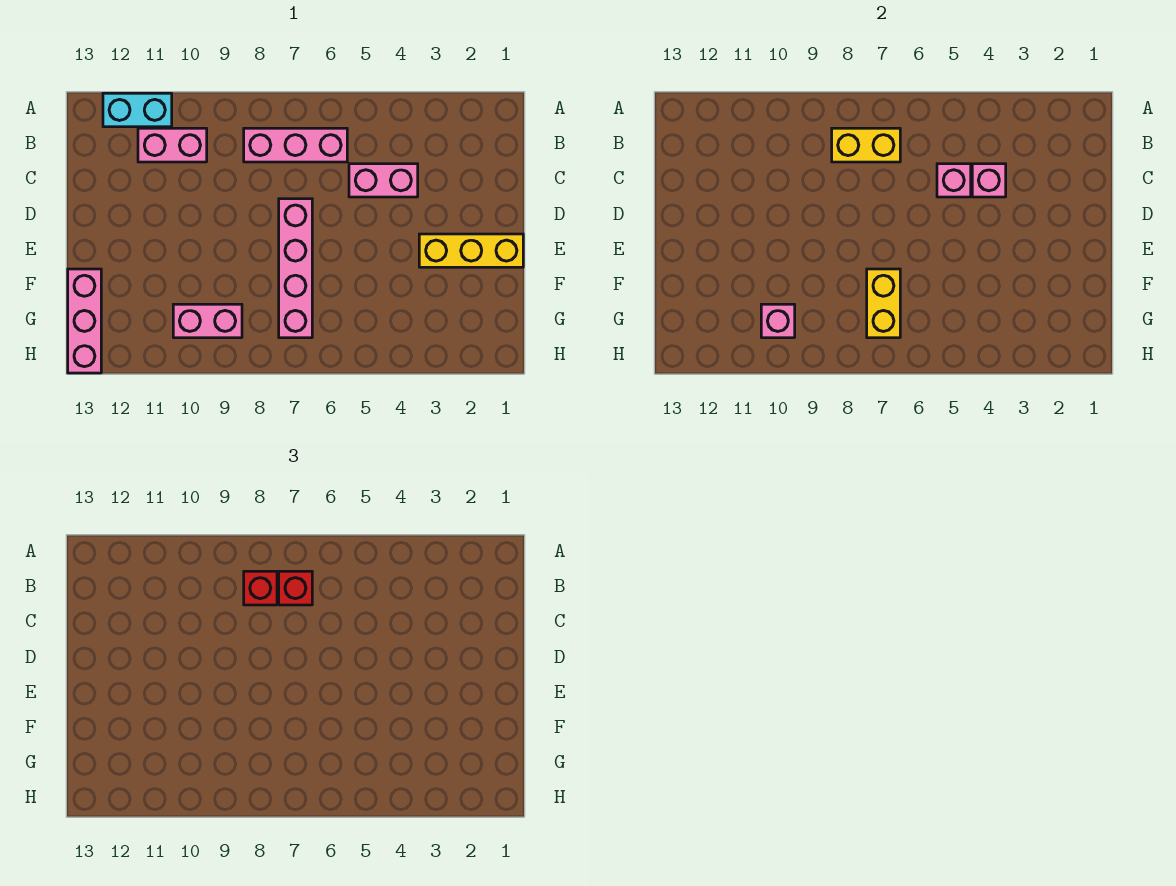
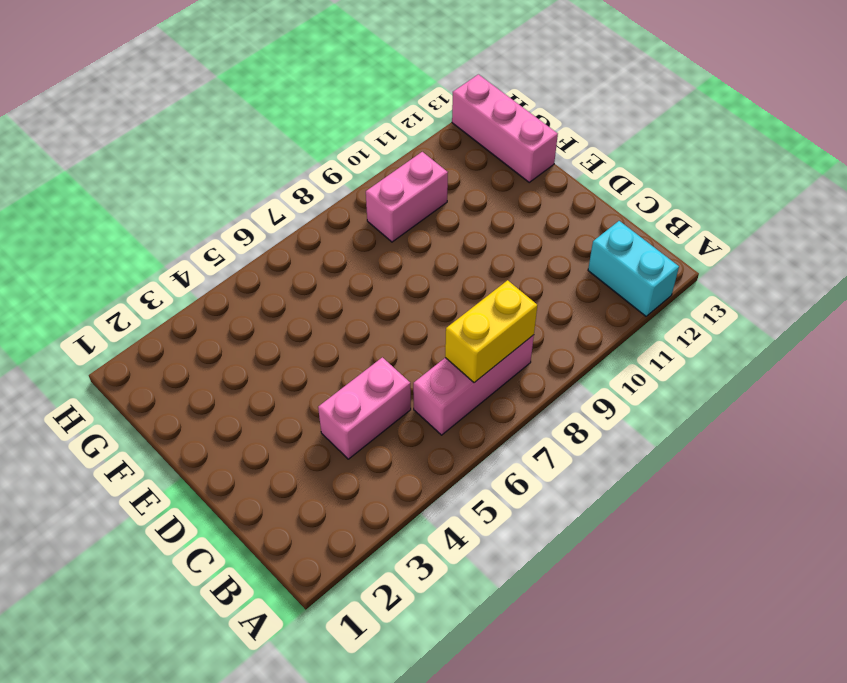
cyan 1x2 brick [588,221,679,316] -> cyan 1x2 brick turned to [103,93,172,127]
none -> pink 1x2 brick [138,128,207,162]
none -> pink 1x4 brick [279,199,312,338]
none -> yellow 1x3 brick [419,234,523,267]

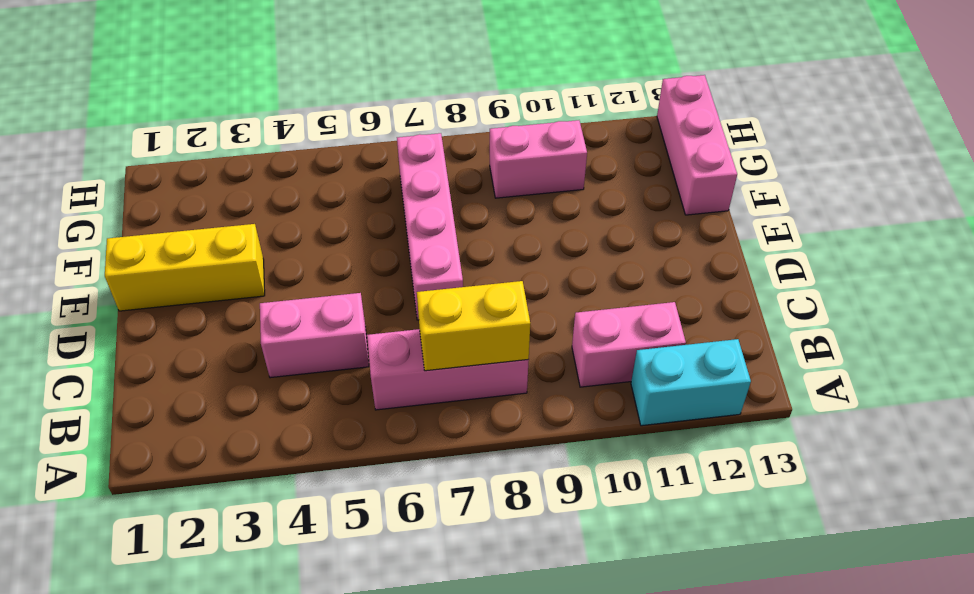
none -> pink 1x1 brick [972,164,1006,197]
none -> pink 1x1 brick [937,164,971,197]
none -> yellow 1x2 brick [867,269,900,338]

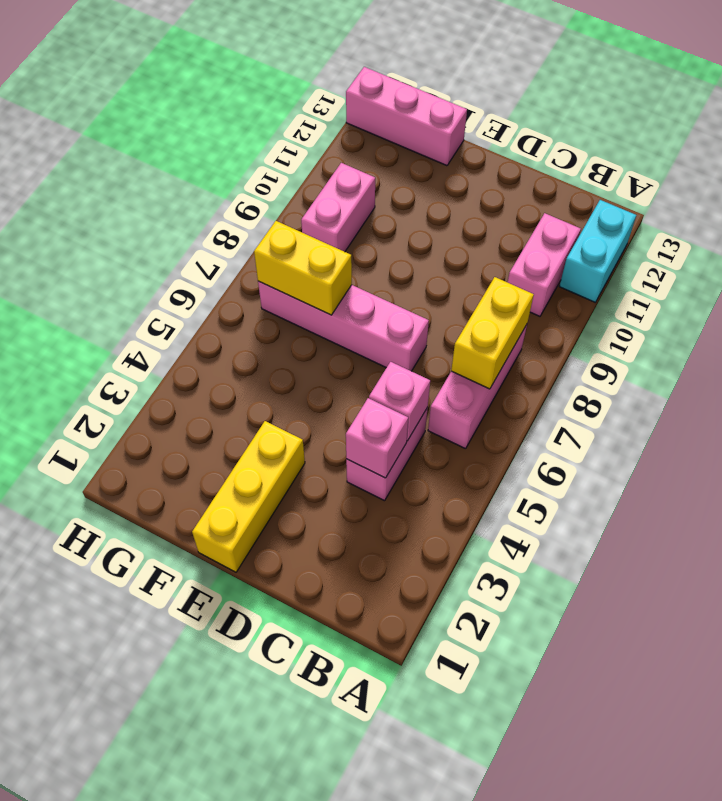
none -> pink 1x1 brick [761,304,795,338]
none -> red 1x1 brick [279,571,312,605]
none -> red 1x1 brick [244,571,277,605]

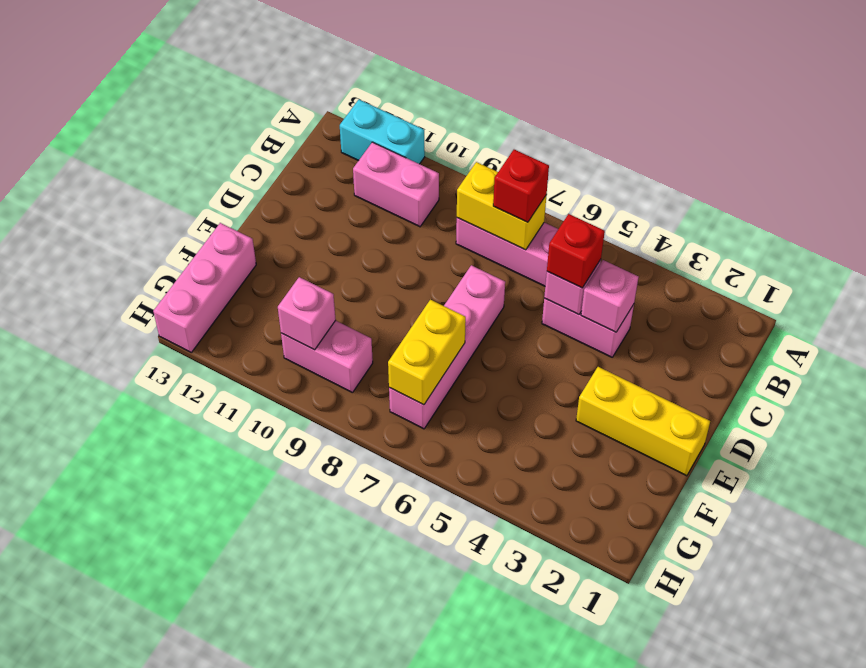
red 1x1 brick [547,214,605,288] -> red 1x1 brick moved to [244,571,277,605]

